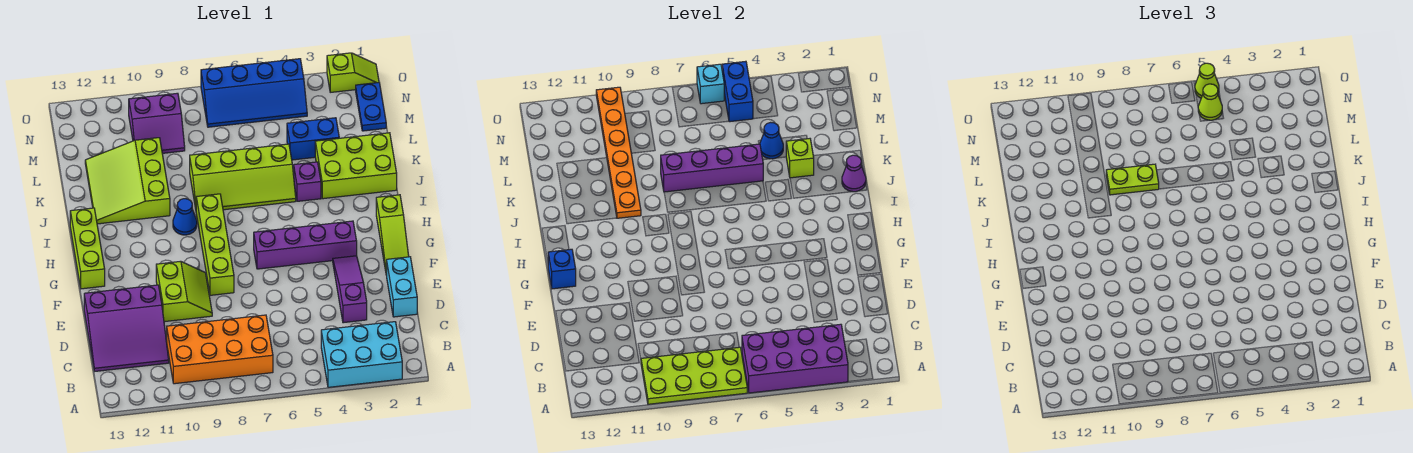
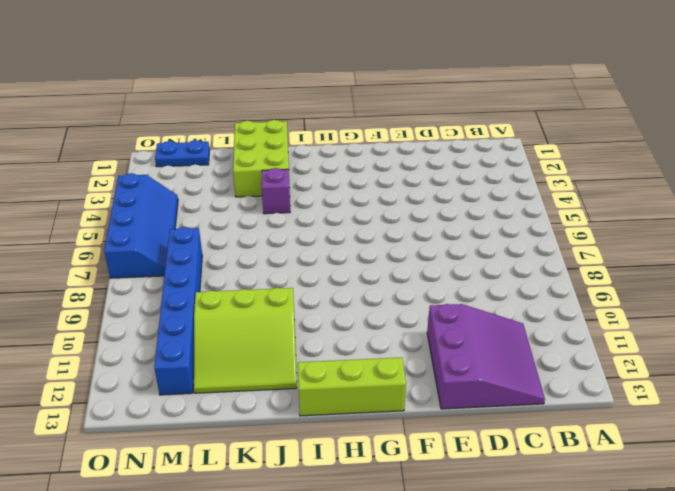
blue 1x6 brick [154,227,202,395] -> purple 2x2 slope [129,93,185,153]
none -> cyan 2x3 brick [321,322,402,387]
none -> orange 2x4 brick [167,315,273,384]
none -> cyan 1x2 brick [386,257,417,317]
none -> purple 1x3 slope [333,256,367,323]

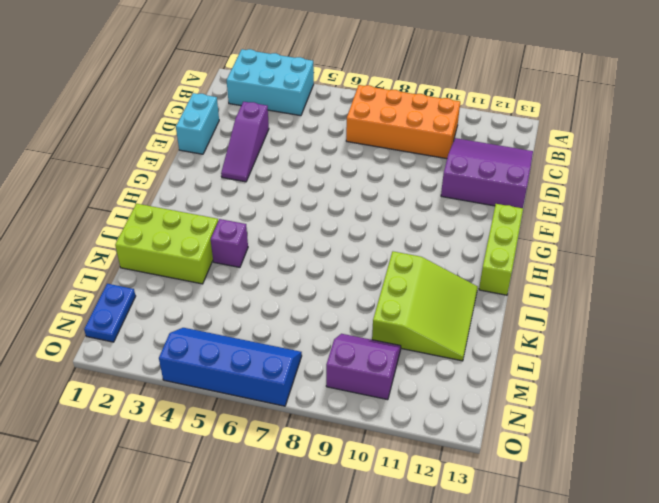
none -> lime 2x2 slope [156,261,212,322]
none -> lime 1x3 slope [376,195,409,275]
none -> lime 1x4 brick [196,194,234,295]
none -> purple 1x4 brick [254,221,357,269]

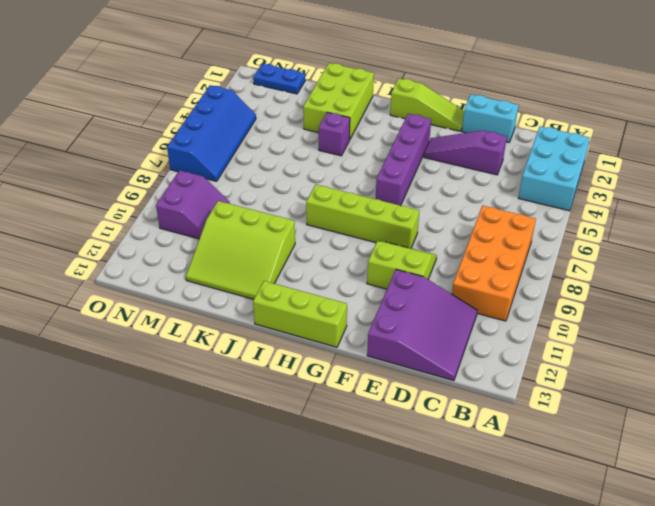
none -> blue 1x1 cone [173,199,197,235]
none -> lime 2x4 slope [190,144,296,210]
none -> blue 1x2 brick [287,118,339,160]
none -> lime 1x2 slope [327,53,379,92]

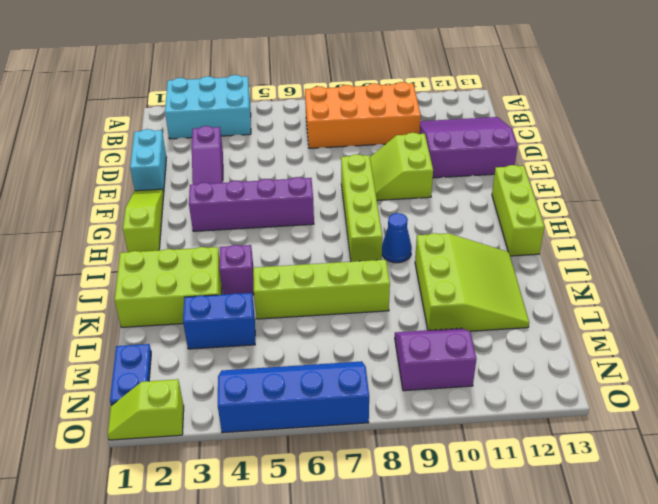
none -> purple 2x4 brick [742,324,848,393]
none -> lime 2x4 plate [641,347,747,404]
none -> blue 1x1 brick [548,249,576,289]
none -> purple 1x1 cone [842,155,866,192]

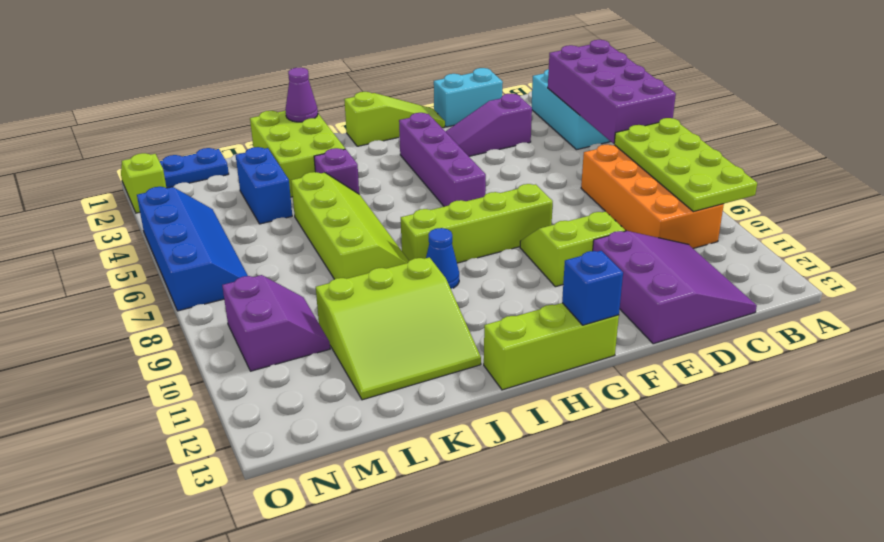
none -> orange 1x6 plate [596,87,641,218]
none -> lime 1x1 brick [786,139,814,178]
none -> purple 1x4 brick [661,144,763,192]
none -> blue 1x1 cone [760,122,783,159]

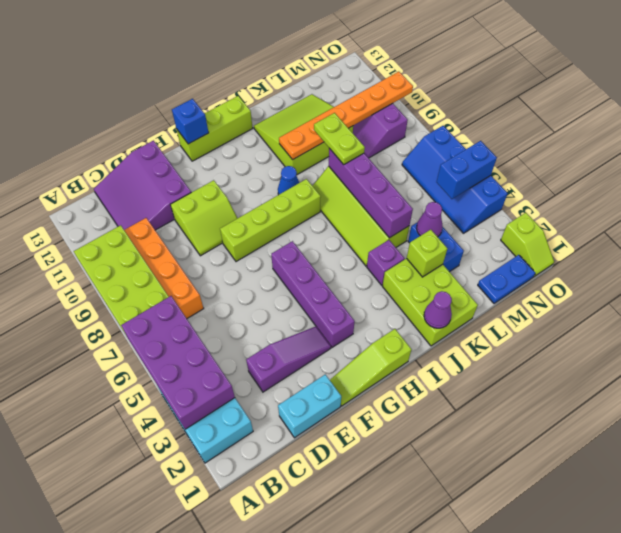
purple 1x1 cone [417,202,443,237] -> blue 1x1 cone [760,122,783,159]
none -> cyan 1x1 brick [697,64,724,104]
none -> lime 1x1 cone [1198,84,1222,120]
none -> lime 1x1 cone [1195,63,1219,98]

